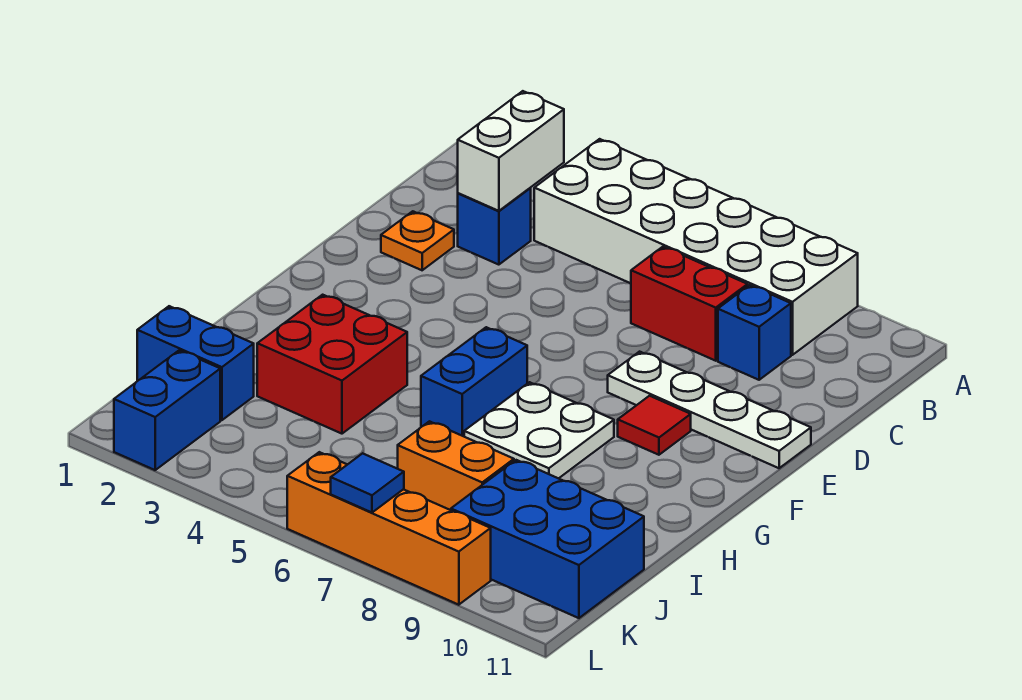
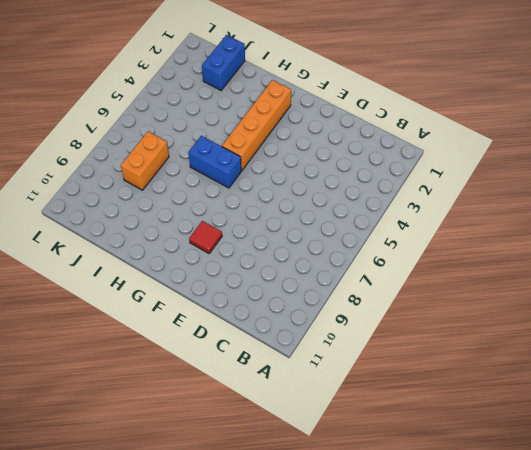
orange 1x4 brick [222,80,291,171] -> orange 1x4 brick moved to [287,452,491,605]
none -> white 2x6 brick [534,139,858,355]
none -> blue 1x1 brick [458,188,531,265]
none -> red 1x2 brick [631,247,748,361]

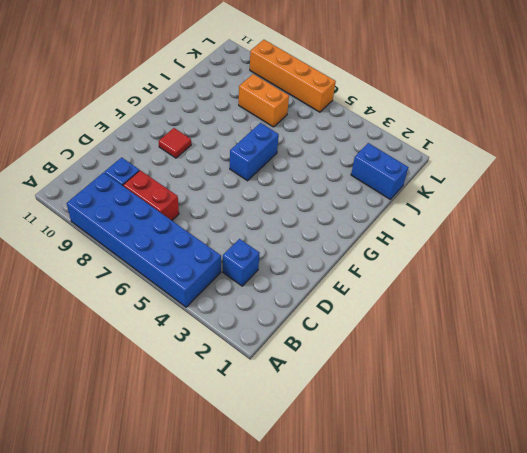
blue 2x6 brick [67,173,221,307] -> white 2x6 brick [534,139,858,355]
none -> orange 1x1 plate [381,211,454,270]
none -> white 1x4 plate [608,352,811,468]
none -> white 2x2 plate [464,382,614,479]

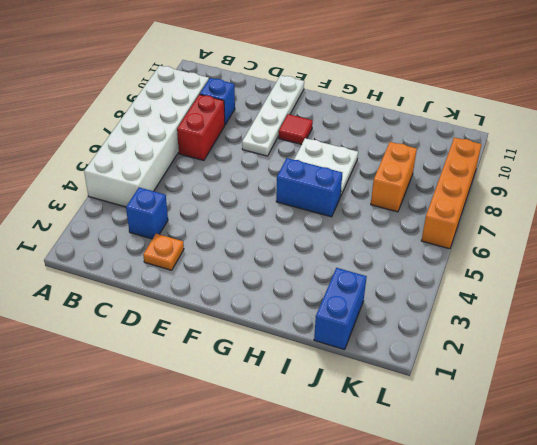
none -> red 2x2 brick [257,295,407,434]
none -> blue 2x3 brick [451,460,644,618]
none -> blue 1x2 brick [114,350,220,470]

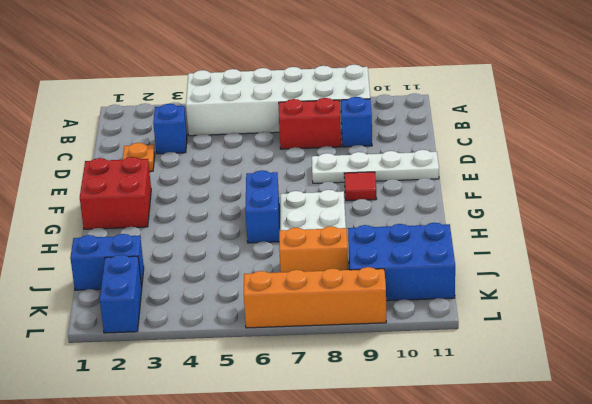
red 2x2 brick [80,157,151,229] -> red 2x2 brick moved to [257,295,407,434]
none -> white 1x2 brick [458,91,564,211]
none -> blue 1x1 tile [331,453,404,512]

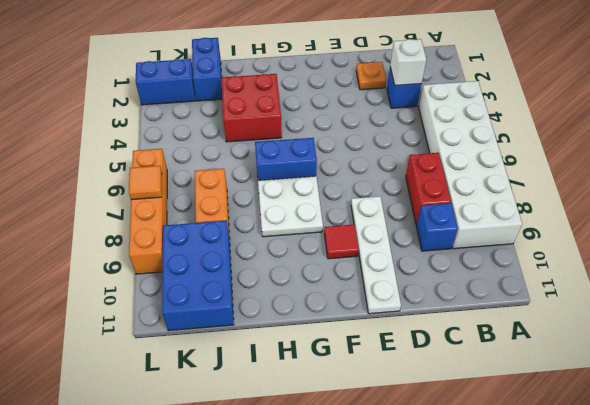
white 1x1 brick [390,39,426,85] -> white 1x2 brick [458,91,564,211]
orange 1x1 tile [129,166,162,200] -> blue 1x1 tile [331,453,404,512]

